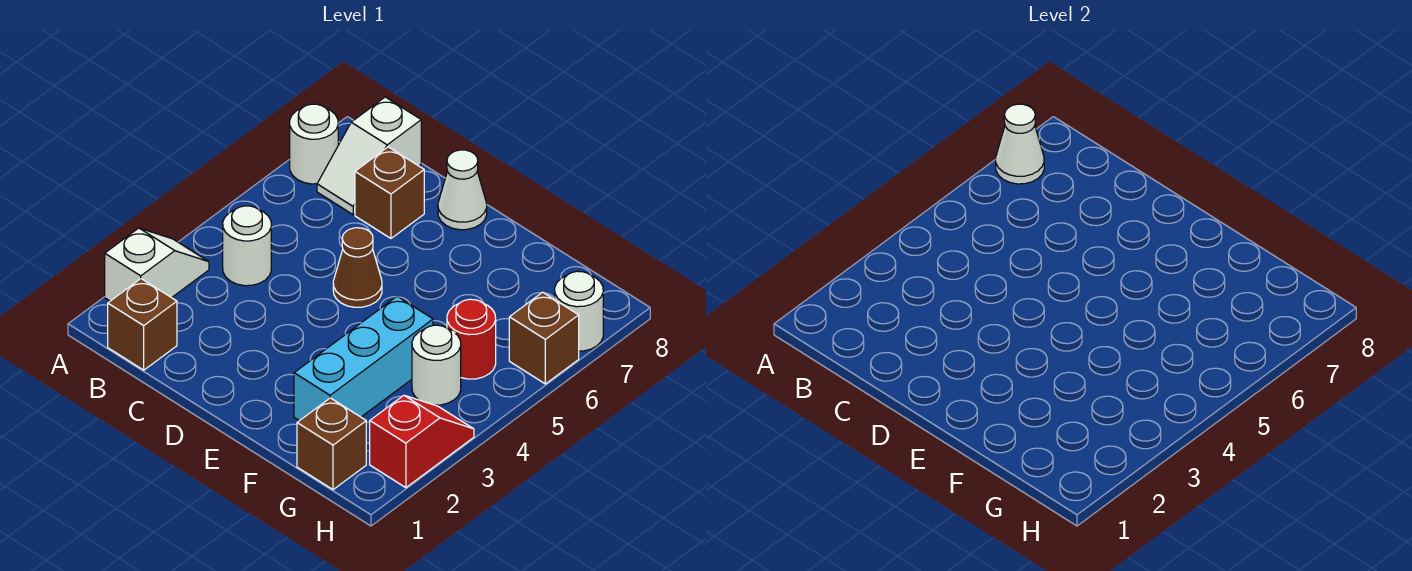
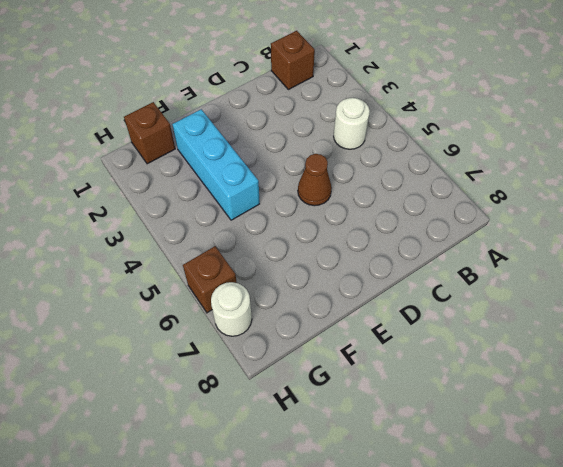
none -> white 1x2 slope [105,228,209,301]
none -> white 1x1 round brick [290,104,338,184]
none -> white 1x2 slope [317,97,421,215]

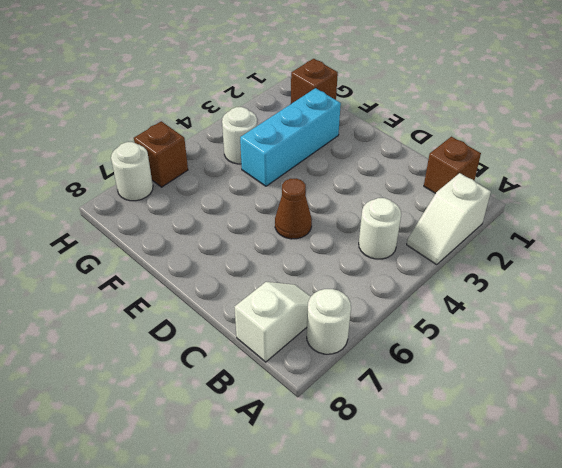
none -> brown 1x1 brick [355,147,424,238]
none -> white 1x1 cone [438,150,487,230]
none -> red 1x1 round brick [447,299,496,379]

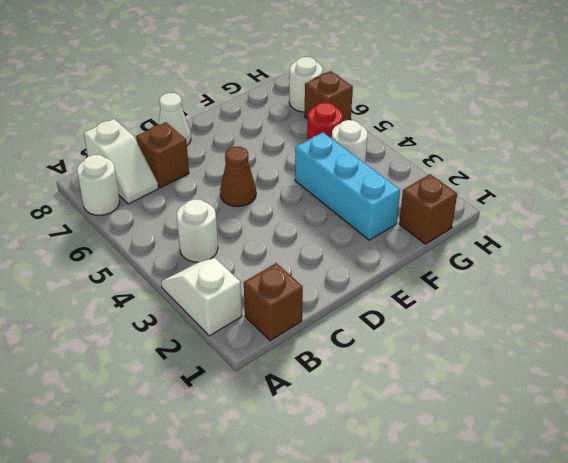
none -> red 1x2 slope [370,395,474,488]
none -> white 1x1 cone [996,104,1044,184]

